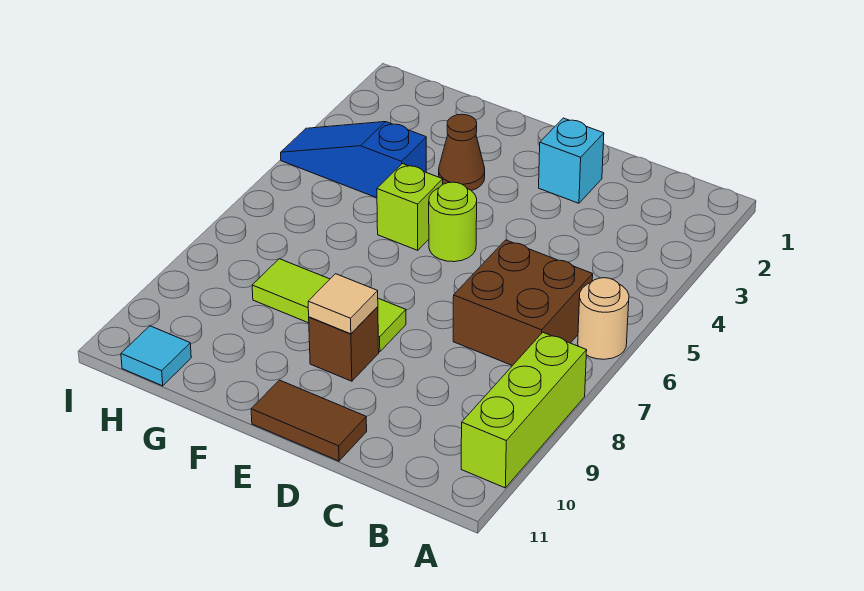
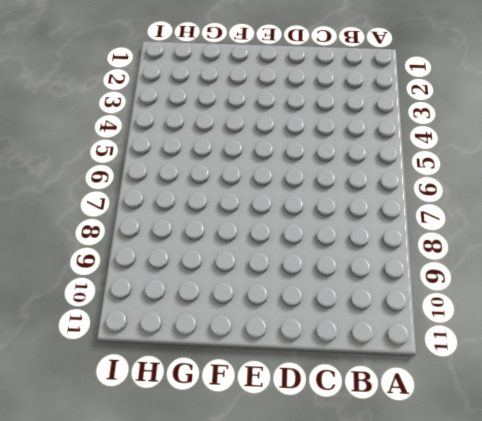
none -> tan 1x1 round brick [578,278,629,359]
none -> lime 1x3 brick [461,332,587,488]
none -> brown 2x2 brick [453,240,593,366]

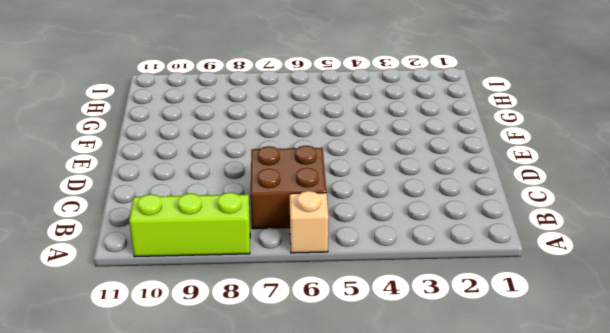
tan 1x1 brick [290,191,329,253] -> tan 1x1 round brick [578,278,629,359]
none -> cyan 1x1 brick [539,118,604,203]
none -> brown 1x2 tile [251,380,367,461]
none -> lime 1x1 round brick [429,182,477,262]

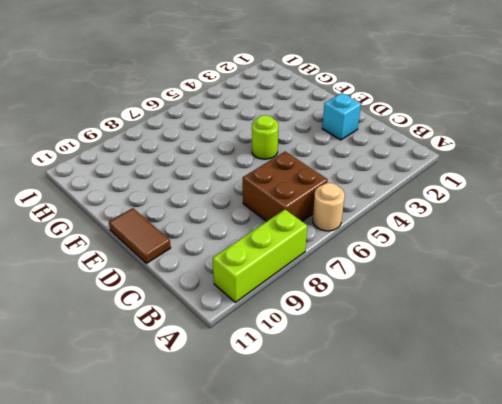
none -> lime 1x3 tile [252,259,406,352]
none -> brown 1x1 brick [309,307,379,381]
none -> brown 1x1 cone [439,114,485,191]

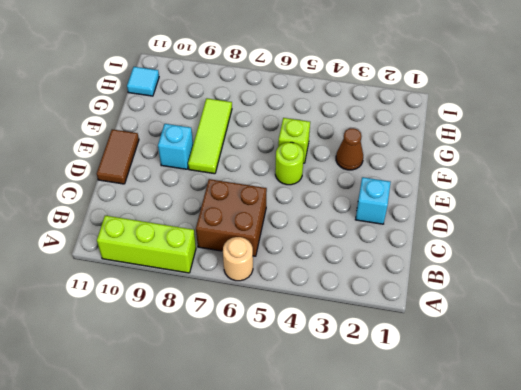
cyan 1x1 brick [158,124,193,169] -> brown 1x1 brick [309,307,379,381]
none -> blue 1x3 slope [281,122,426,198]
none -> tan 1x1 tile [308,274,378,334]

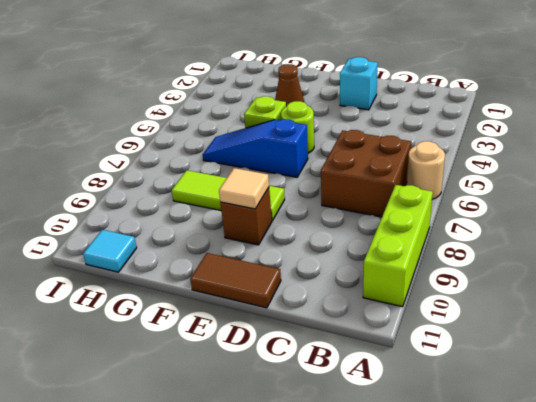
blue 1x3 slope [203,119,308,177] -> blue 1x3 slope moved to [281,122,426,198]

